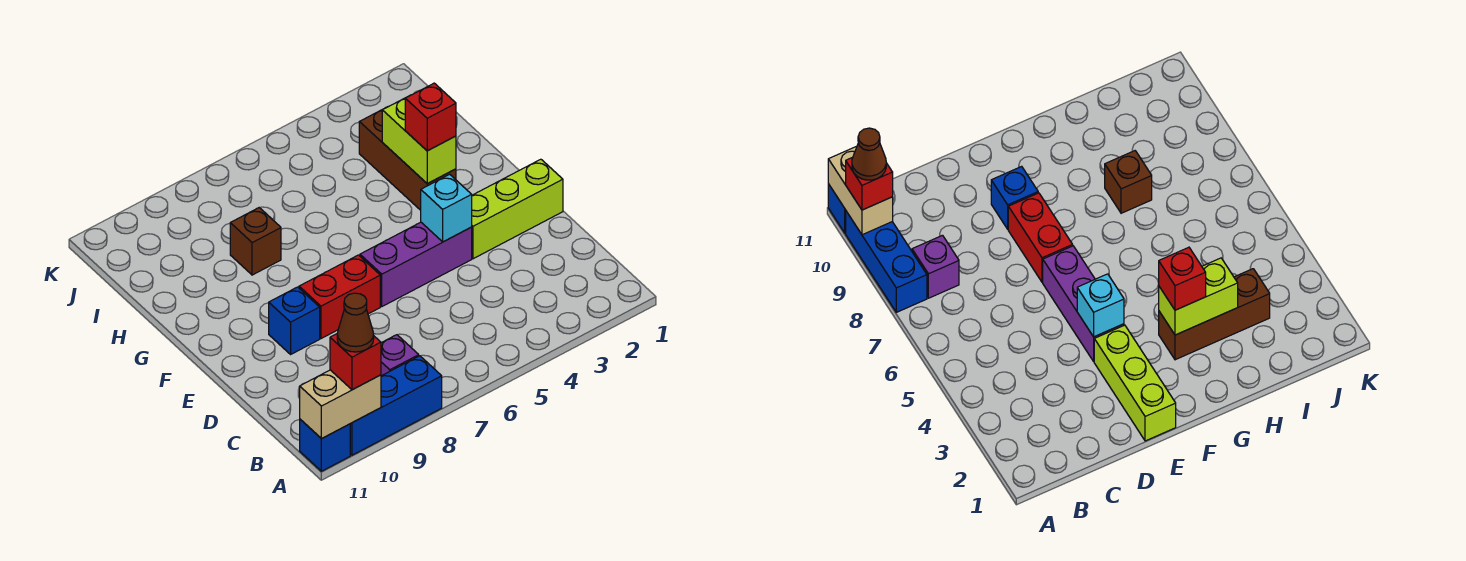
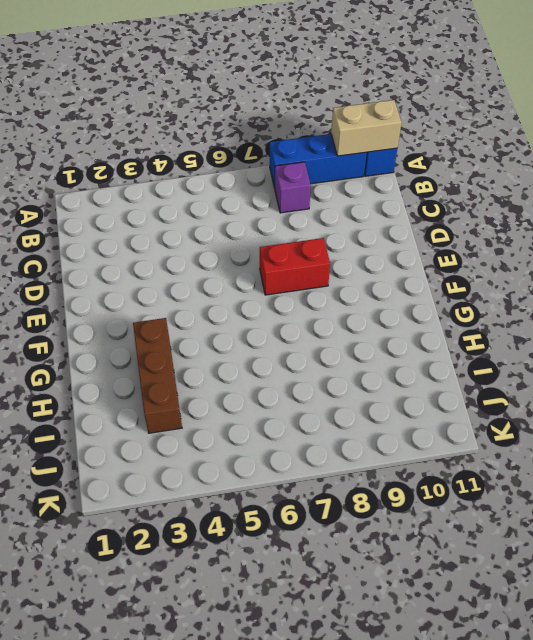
none -> lime 1x3 brick [472,159,563,259]
none -> purple 1x3 brick [360,222,472,306]
none -> blue 1x1 brick [269,287,320,354]

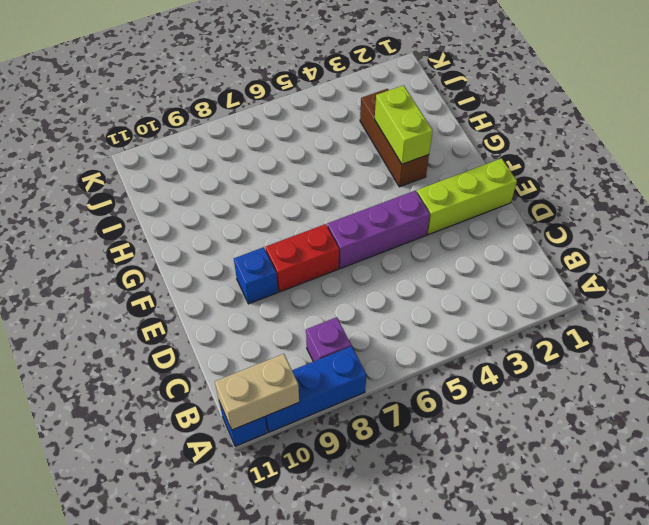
none -> brown 1x1 brick [230,208,281,275]
none -> cyan 1x1 brick [421,174,472,242]
none -> red 1x1 brick [330,334,381,390]

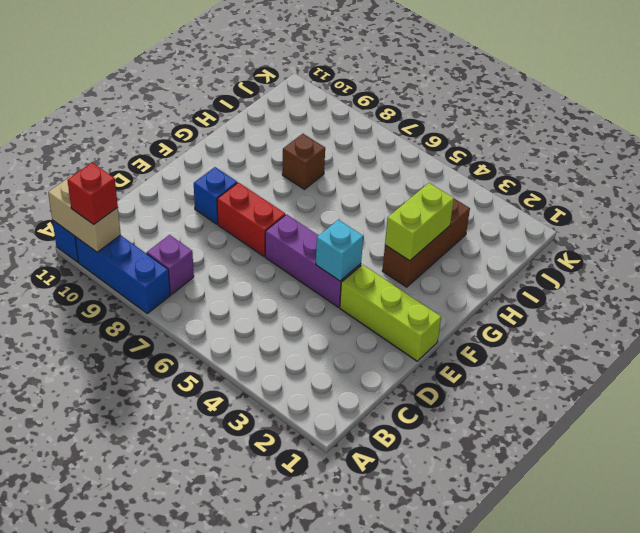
none -> red 1x1 brick [405,83,456,151]
none -> brown 1x1 cone [337,293,374,352]

